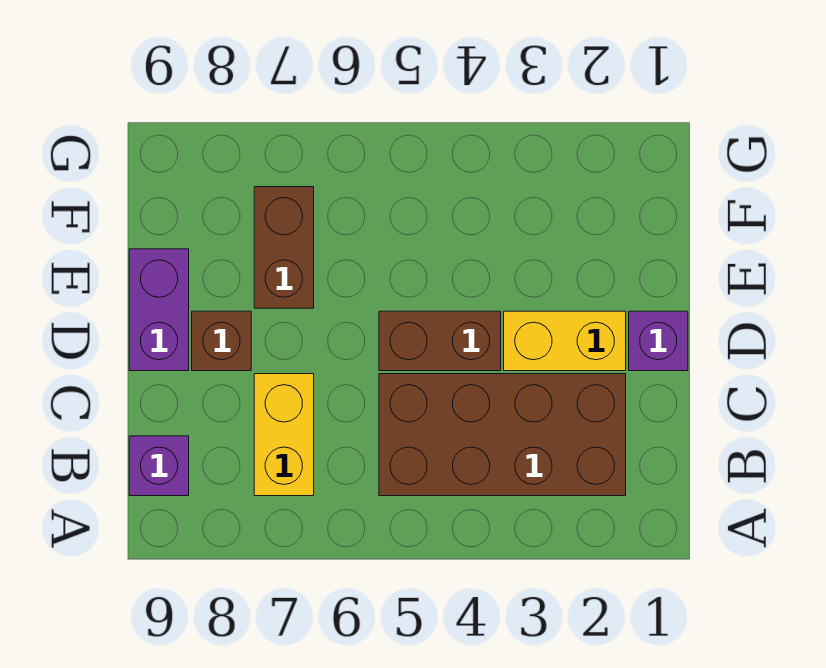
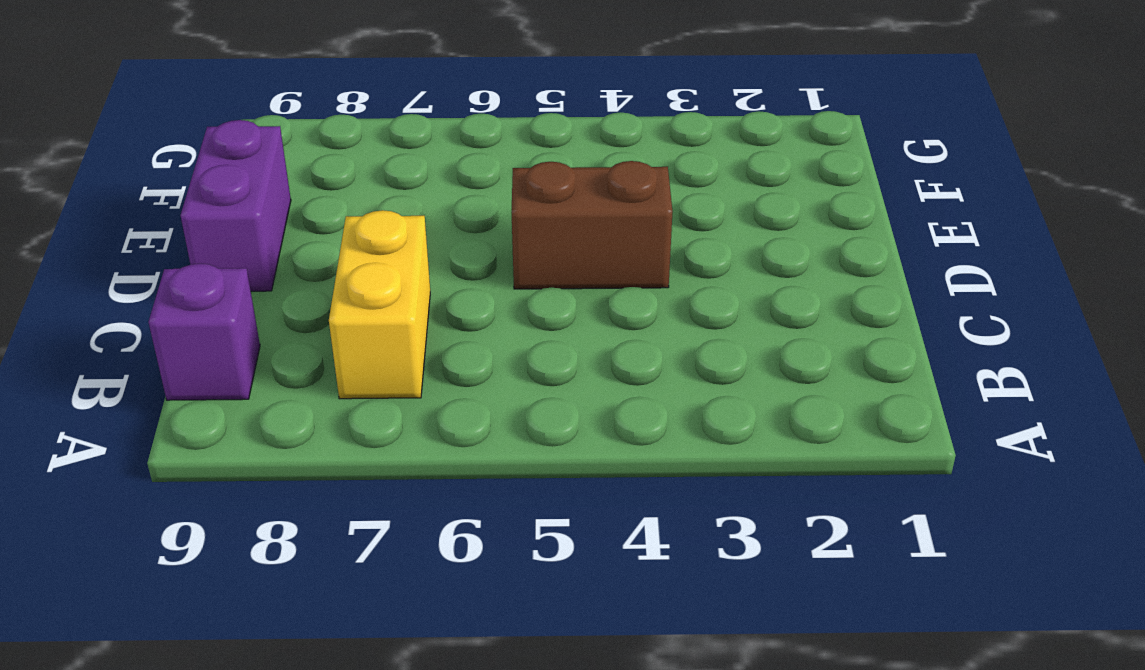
none -> brown 2x4 brick [379,374,626,496]
none -> purple 1x1 brick [629,311,688,371]

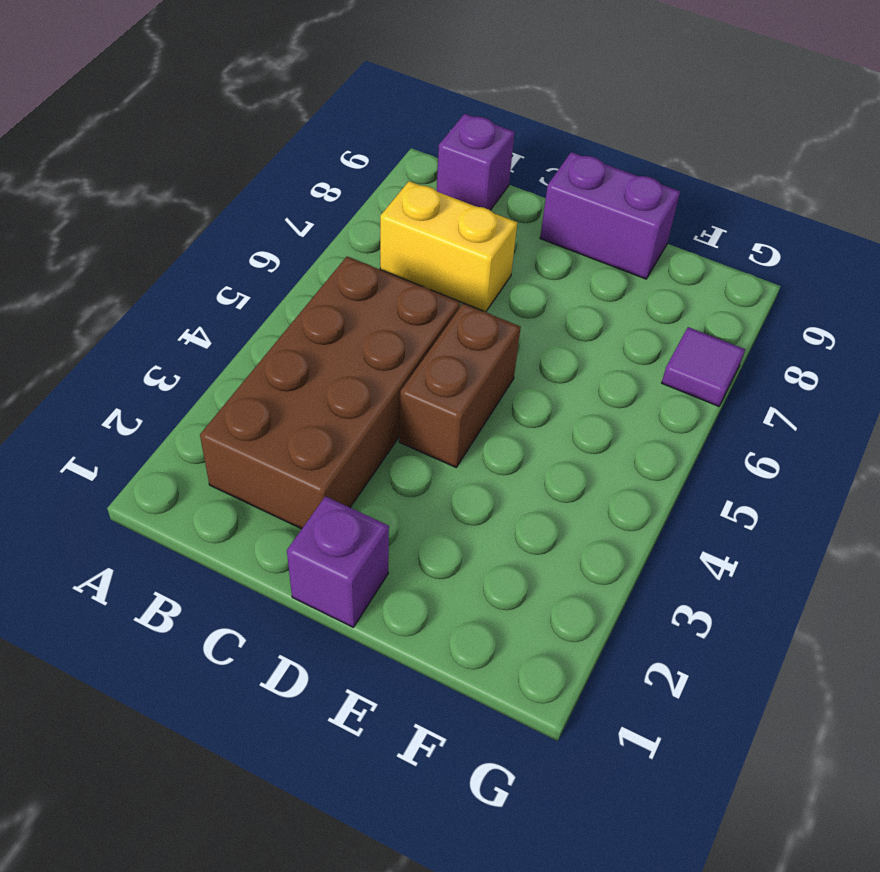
purple 1x1 tile [662,327,745,406] -> none
none -> yellow 1x2 brick [504,311,626,371]
none -> brown 1x1 brick [192,311,251,371]

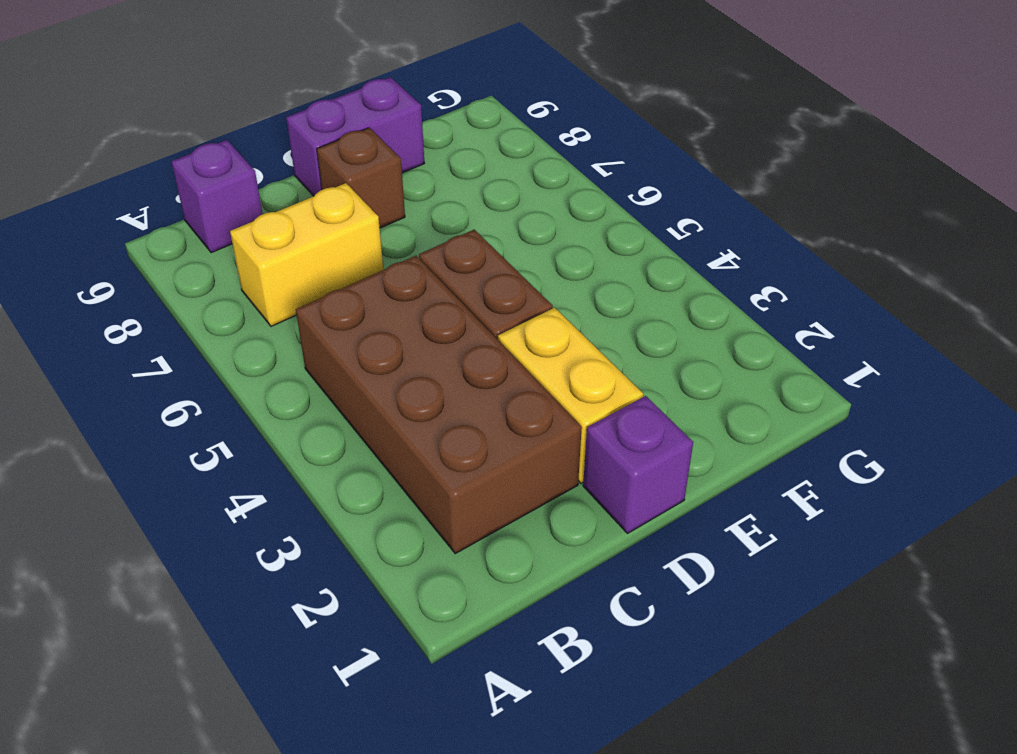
none -> brown 1x2 brick [254,187,314,308]

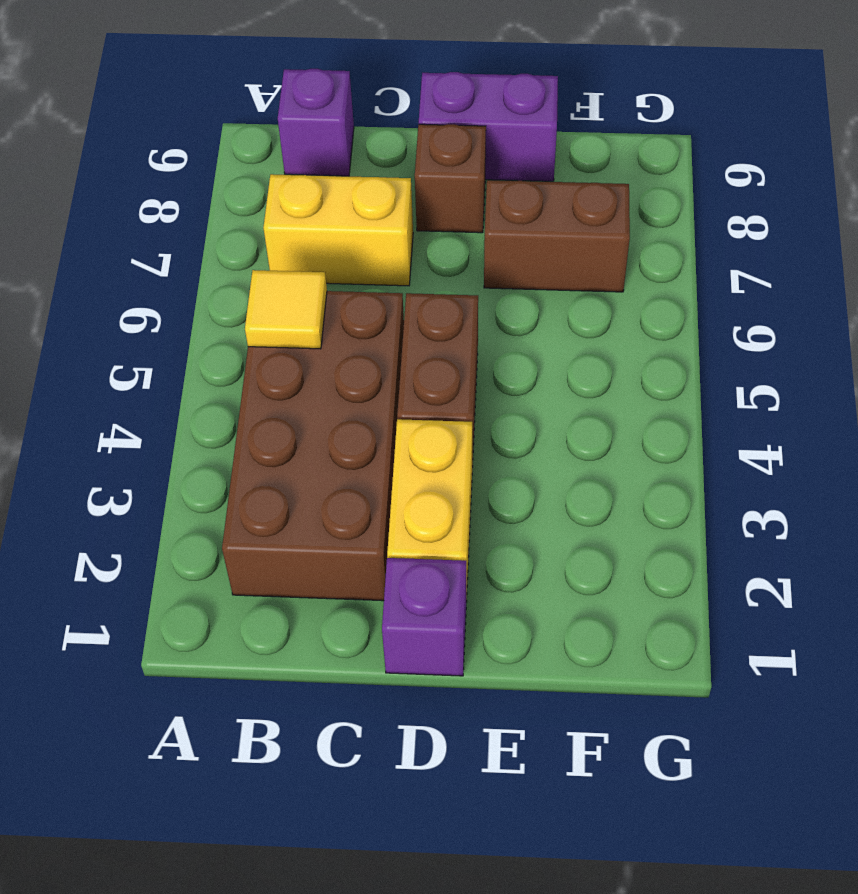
yellow 1x1 tile [245,270,327,349] -> none

